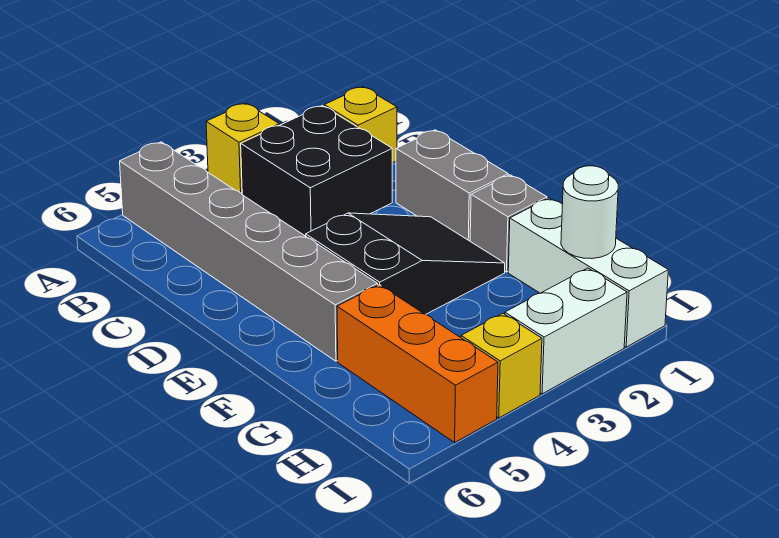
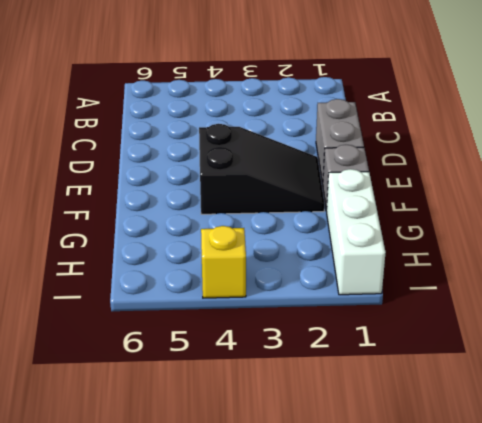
none -> yellow 1x1 brick [206,103,279,194]
none -> grey 1x6 brick [120,142,378,361]
none -> yellow 1x1 brick [324,87,397,163]

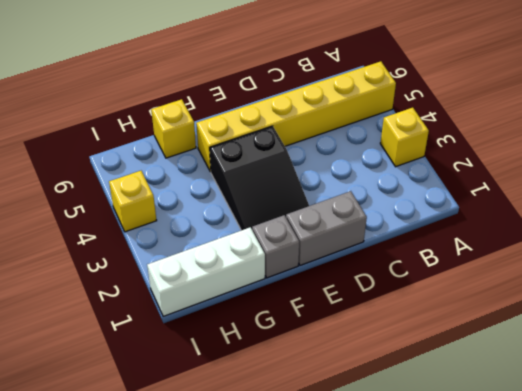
yellow 1x6 brick [196,61,396,172] -> grey 1x6 brick [120,142,378,361]
yellow 1x1 brick [151,99,196,158] -> yellow 1x1 brick moved to [324,87,397,163]
none -> black 2x2 brick [241,106,392,236]
none -> orange 1x3 brick [337,285,498,442]
none -> white 1x2 brick [505,268,627,394]

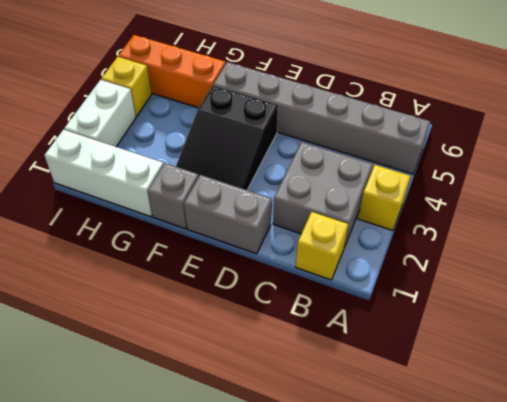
grey 2x2 brick [273,142,373,247] -> black 2x2 brick [241,106,392,236]
none -> white 1x1 round brick [561,166,618,259]

